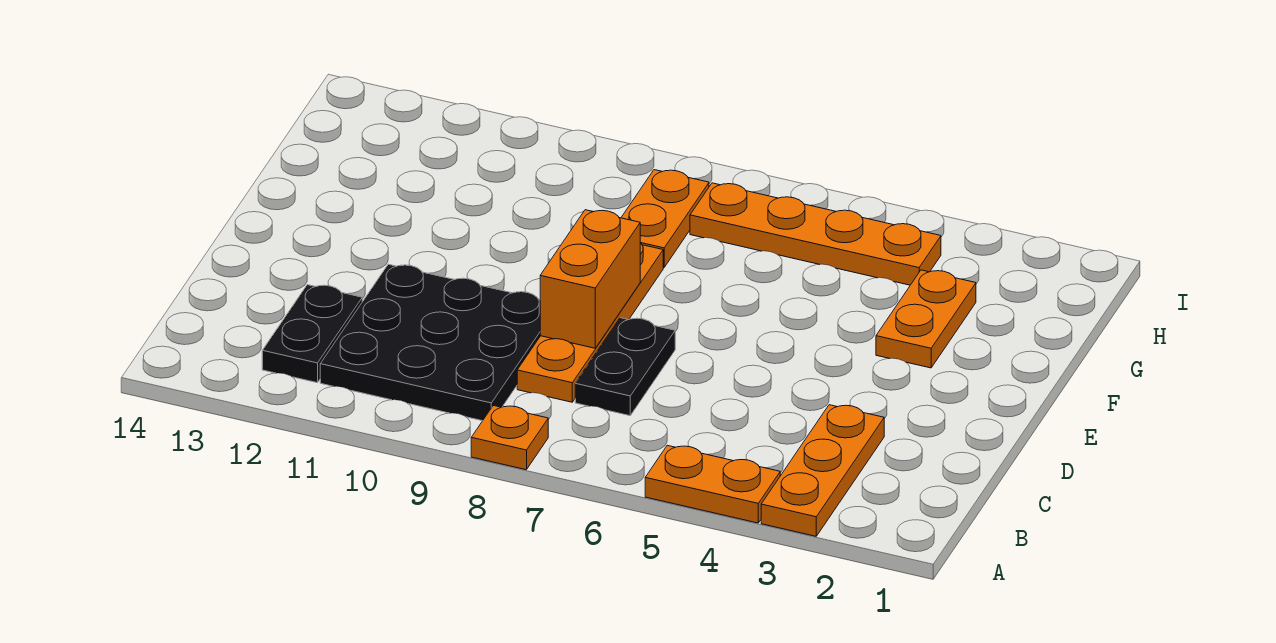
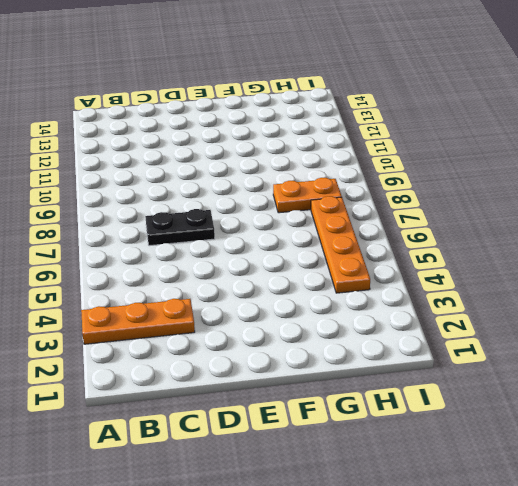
none -> orange 1x2 plate [645,445,780,523]
none -> orange 1x1 plate [471,405,548,470]

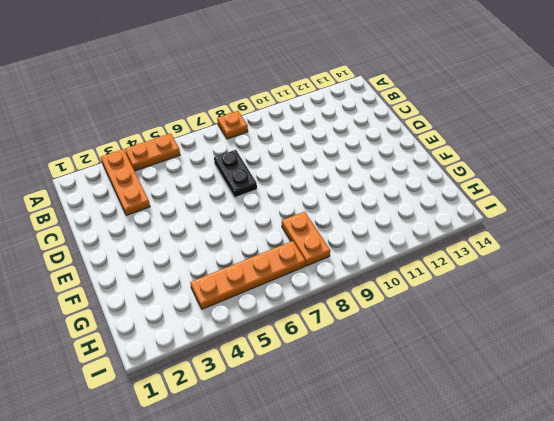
none -> black 3x3 plate [320,264,540,421]
none -> black 1x2 plate [262,285,362,383]

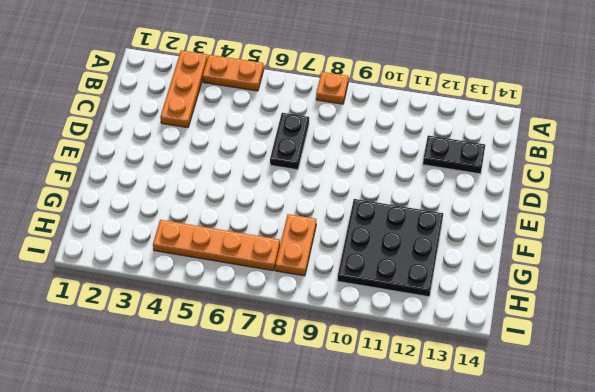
black 1x2 plate [423,136,485,174] -> black 1x2 plate turned to [262,285,362,383]
black 3x3 plate [337,199,443,297] -> black 3x3 plate moved to [320,264,540,421]
none -> orange 1x4 plate [517,243,663,402]
none -> orange 1x2 plate [876,270,976,368]

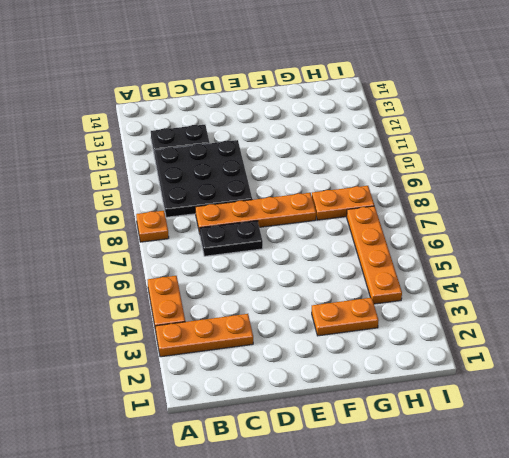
none -> orange 1x2 brick [540,210,640,348]

